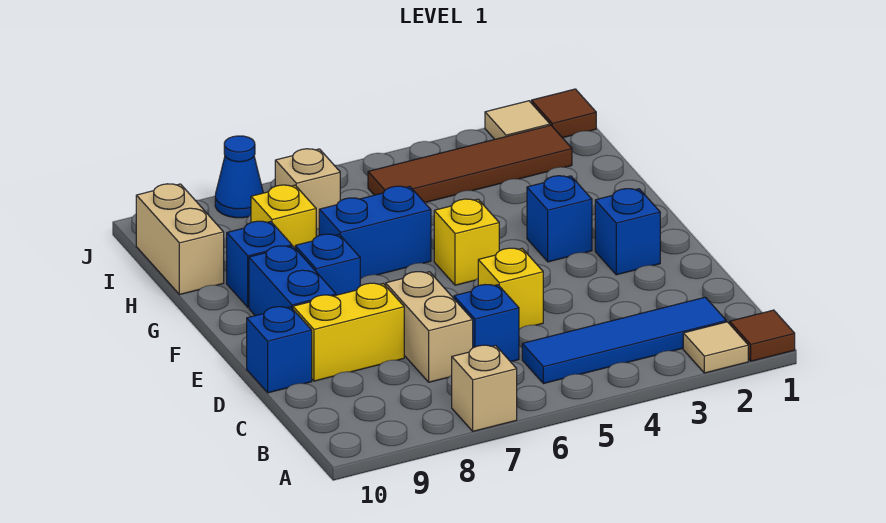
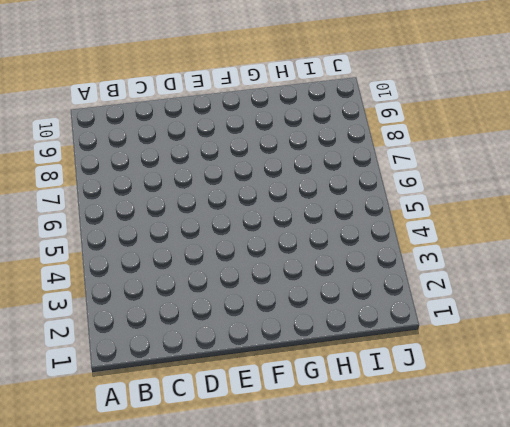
none -> brown 1x1 tile [730,310,795,361]
none -> tan 1x1 tile [683,322,748,373]
none -> tan 1x1 brick [452,345,517,431]

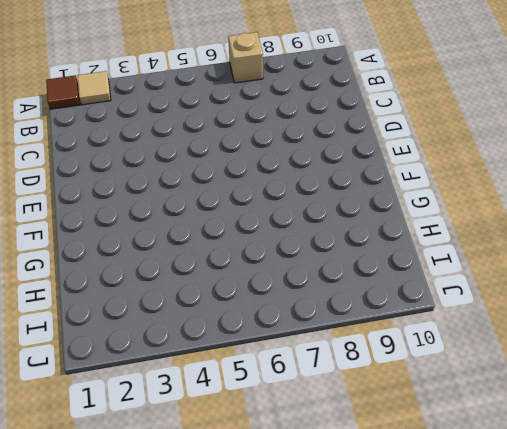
none -> blue 1x4 tile [522,297,726,384]
none -> blue 1x1 brick [454,285,519,361]
none -> tan 1x2 brick [386,272,473,382]

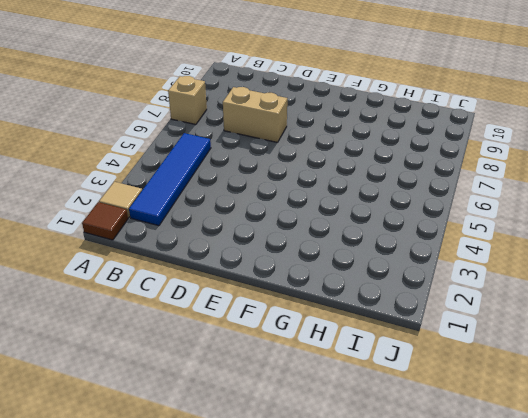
none -> blue 1x1 brick [454,285,519,361]
none -> yellow 1x1 brick [478,248,543,329]
none -> yellow 1x2 brick [293,283,404,381]

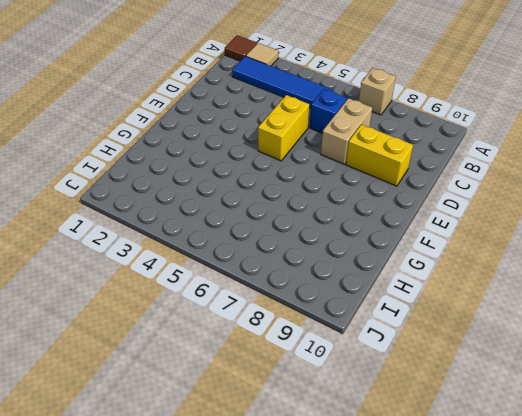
yellow 1x2 brick [258,95,309,161] -> yellow 1x1 brick [478,248,543,329]
none -> blue 1x1 brick [247,307,312,393]
none -> blue 1x1 brick [595,189,660,275]
none -> blue 1x2 brick [249,246,336,316]

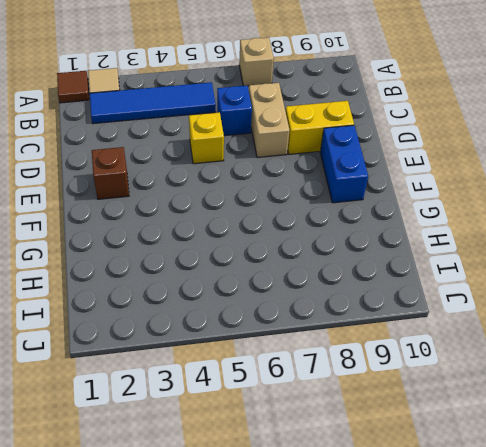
brown 1x1 brick [92,147,129,199] -> blue 1x1 brick [595,189,660,275]
none -> blue 1x1 brick [247,307,312,393]
none -> blue 1x1 brick [527,176,592,262]
none -> yellow 1x1 brick [434,199,499,285]

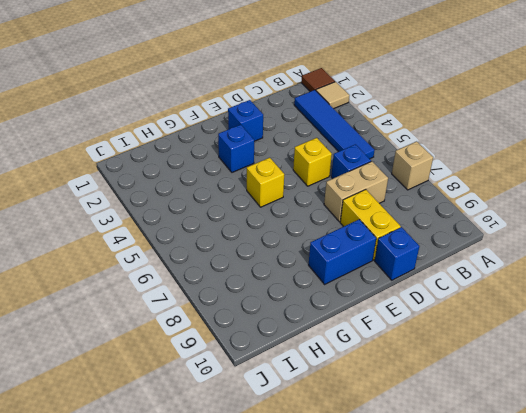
none -> blue 1x1 brick [295,234,360,295]
none -> blue 1x2 brick [319,186,431,279]
none -> blue 1x1 brick [227,221,292,307]

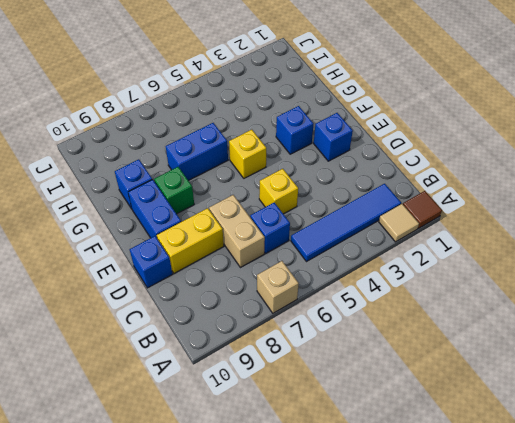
green 1x1 brick [154,167,194,214] -> blue 1x1 brick [295,234,360,295]
none -> yellow 1x1 brick [251,185,316,248]
none -> tan 1x2 brick [136,184,224,295]
none -> brown 1x4 tile [368,125,572,202]

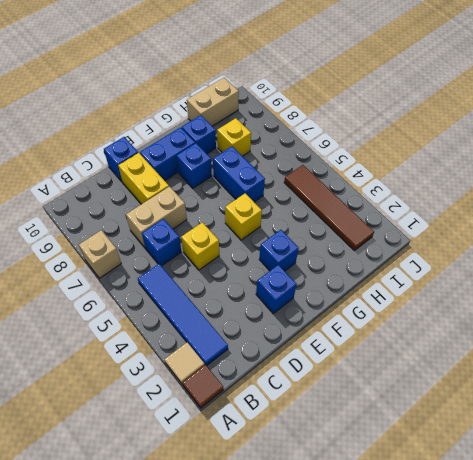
none -> tan 1x1 brick [275,149,340,230]
none -> brown 1x1 tile [531,89,596,138]
none -> tan 1x1 tile [485,101,550,139]

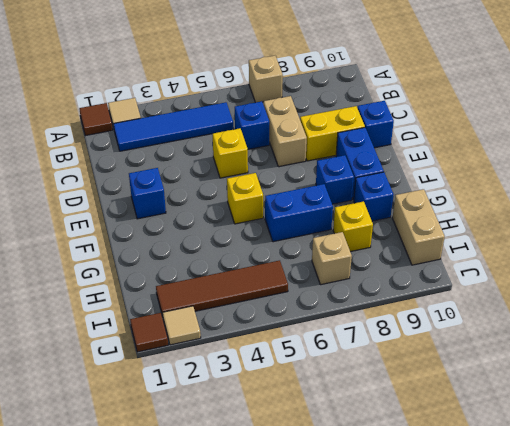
none -> blue 1x1 brick [527,176,592,262]
none -> blue 1x1 cone [215,136,263,218]

